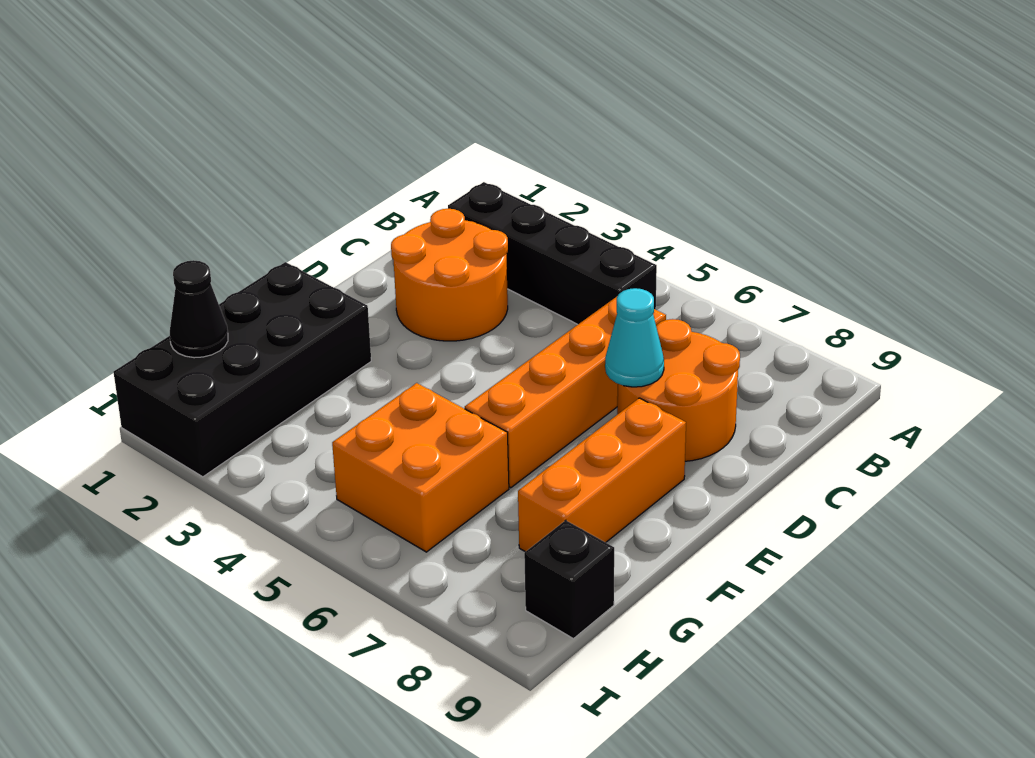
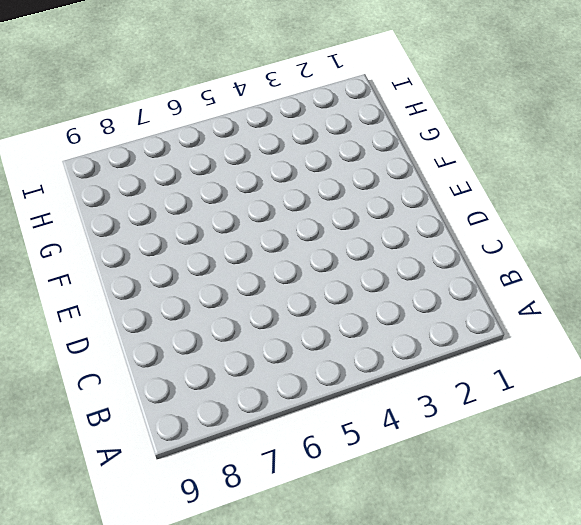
none -> black 1x4 brick [448,182,657,324]
none -> orange 2x2 round brick [391,209,508,341]

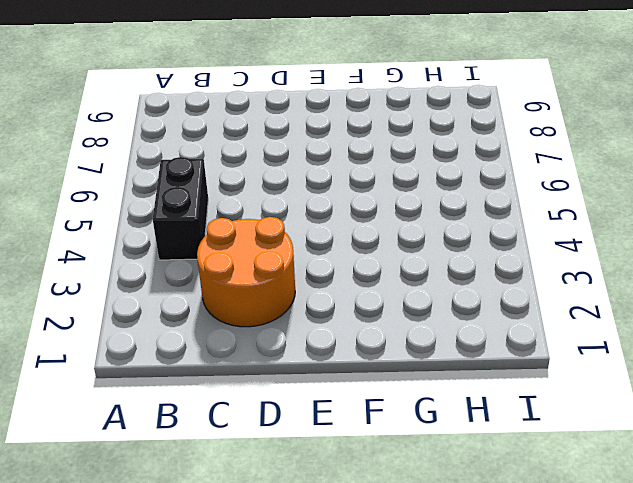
black 1x2 brick [153,157,208,260] -> black 1x4 brick [448,182,657,324]
none -> orange 1x4 brick [465,297,666,488]
none -> orange 2x2 round brick [617,319,740,461]

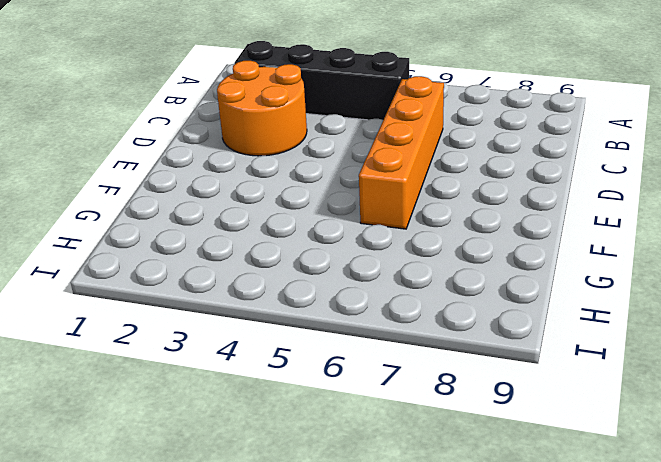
none -> orange 2x2 round brick [617,319,740,461]
none -> orange 1x3 brick [518,398,686,552]

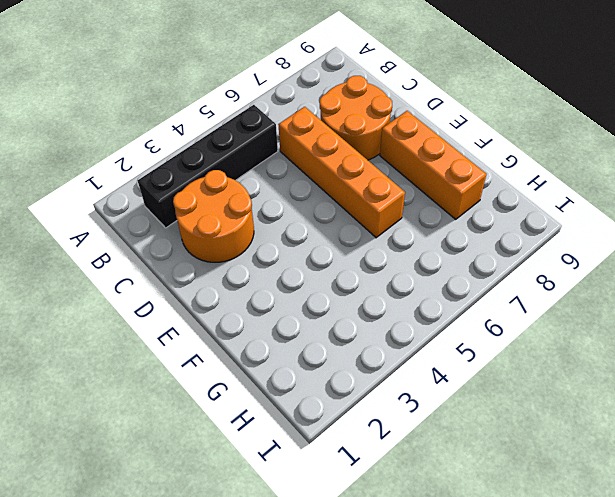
none -> black 2x4 brick [114,262,371,477]
none -> orange 2x2 brick [332,383,509,552]

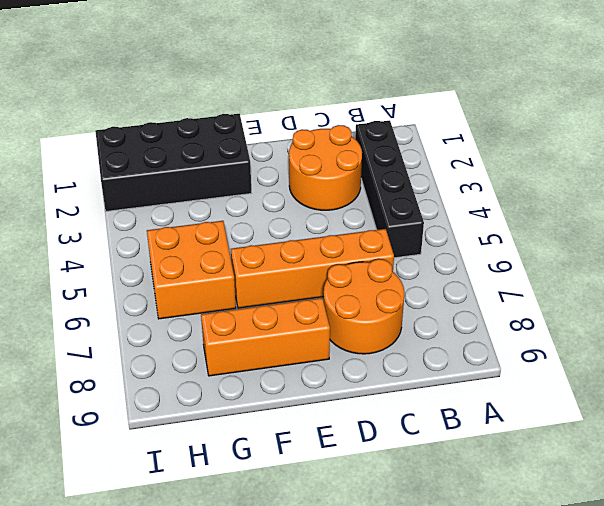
none -> black 1x1 brick [524,520,614,639]
none -> cyan 1x1 cone [605,288,664,387]

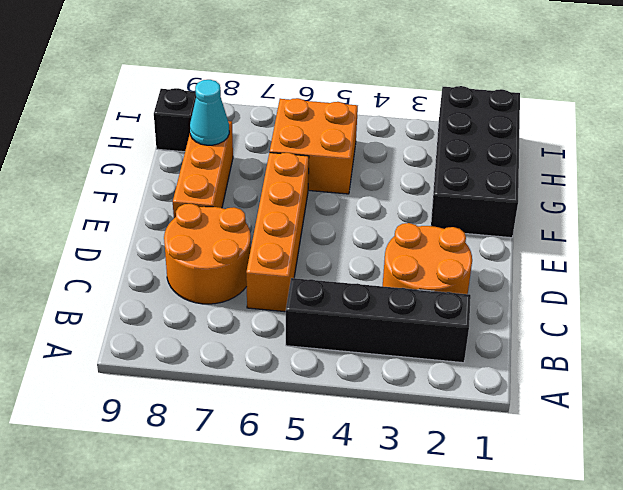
cyan 1x1 cone [190,80,229,145] -> cyan 1x1 cone moved to [605,288,664,387]
none -> black 1x1 cone [170,260,228,358]

